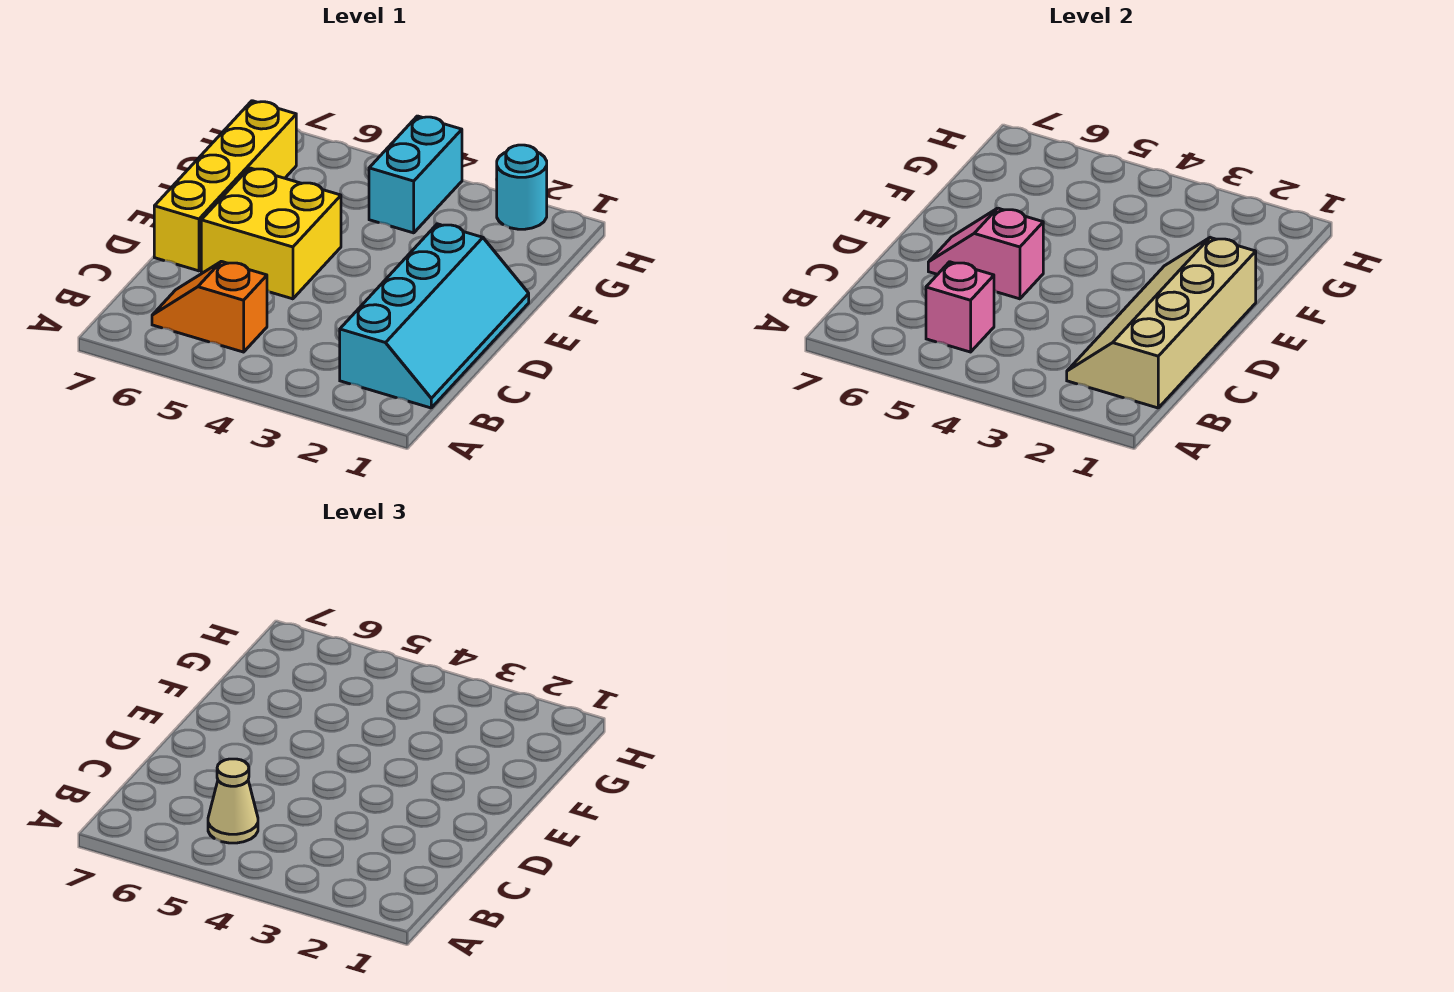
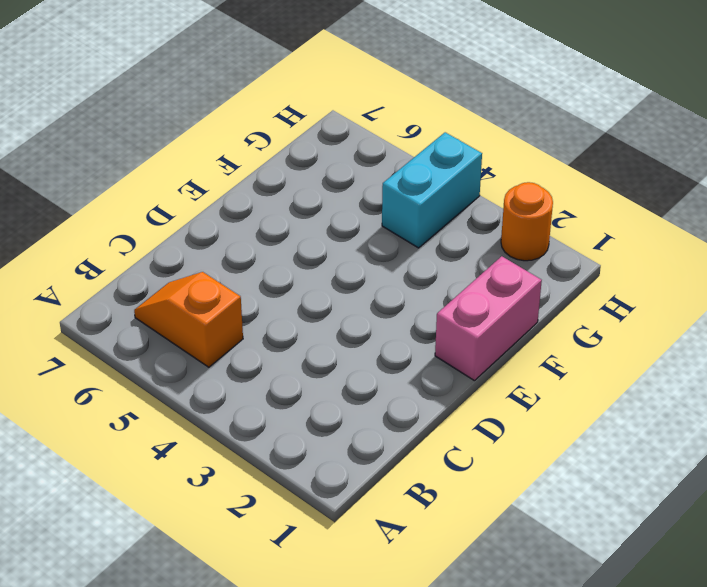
pink 1x2 brick [435,256,542,381] -> cyan 2x4 slope [340,224,529,408]
orange 1x1 round brick [501,182,553,261] -> cyan 1x1 round brick [497,145,547,229]
none -> yellow 2x2 brick [201,168,341,299]
none -> yellow 1x4 brick [154,101,296,271]

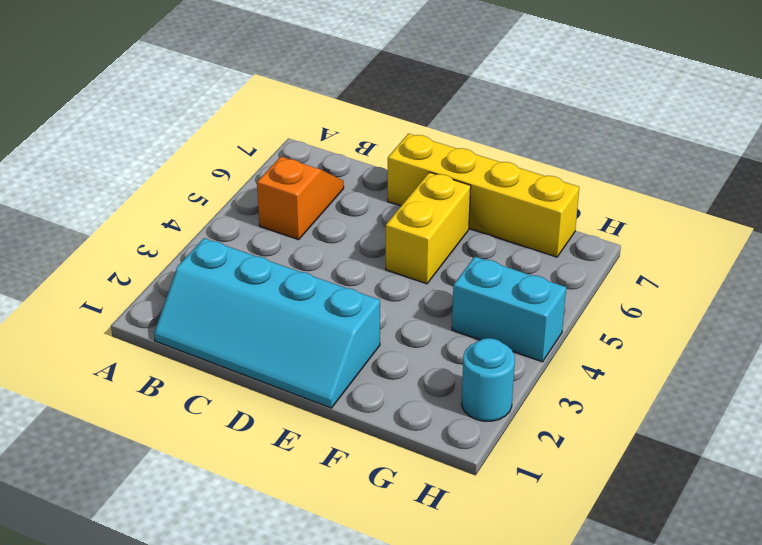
yellow 1x2 brick [386,172,471,284] -> yellow 2x2 brick [201,168,341,299]
none -> tan 2x4 slope [1067,237,1256,408]
none -> pink 1x1 brick [926,262,994,352]

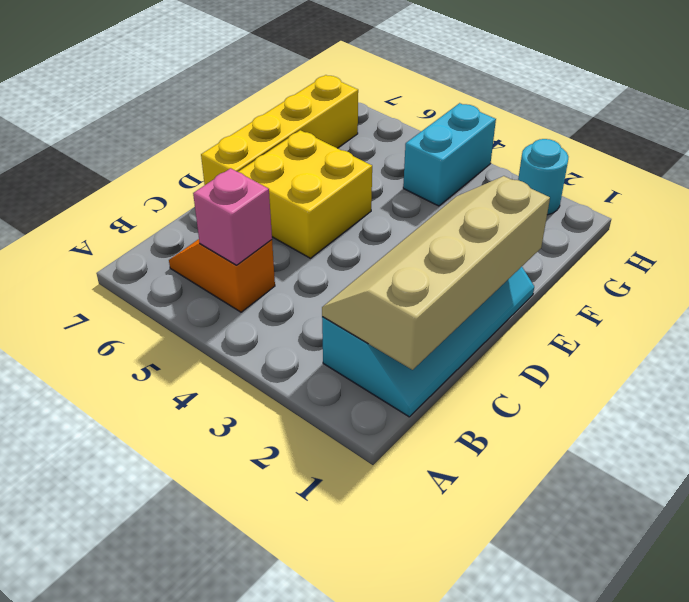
none -> pink 1x2 slope [928,208,1043,299]
none -> tan 1x1 cone [208,759,258,843]

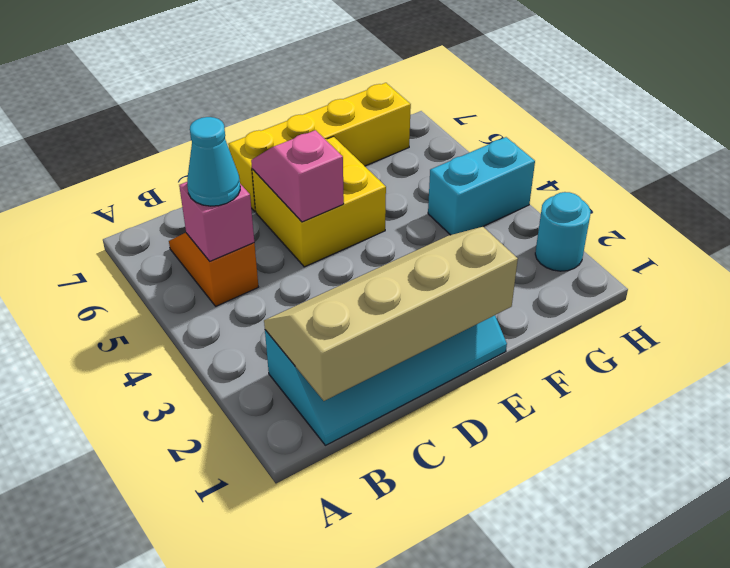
cyan 1x1 cone [187,117,240,206] -> tan 1x1 cone [208,759,258,843]

